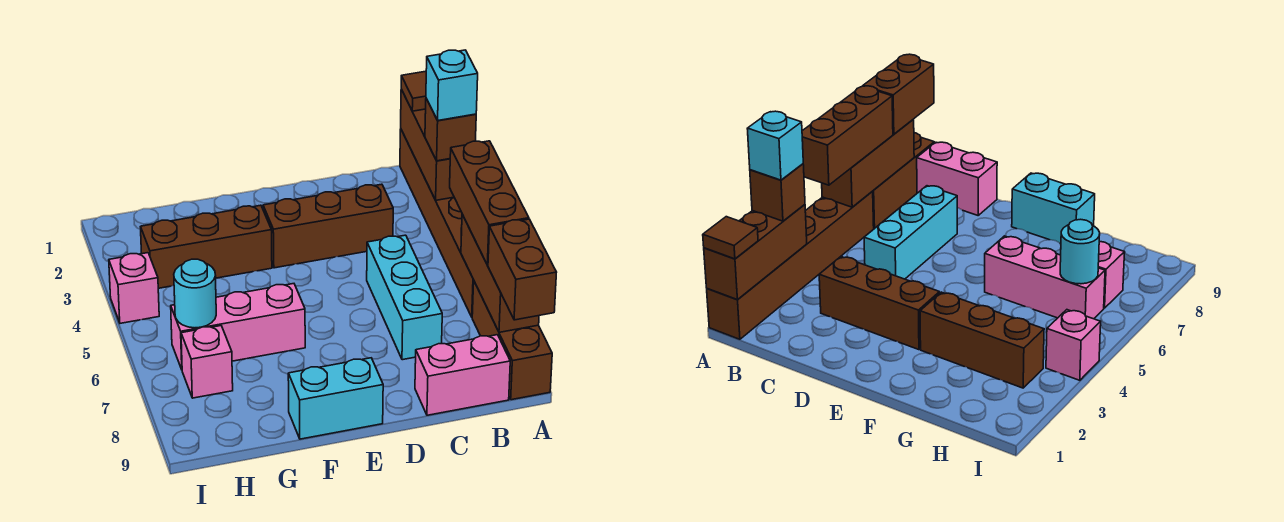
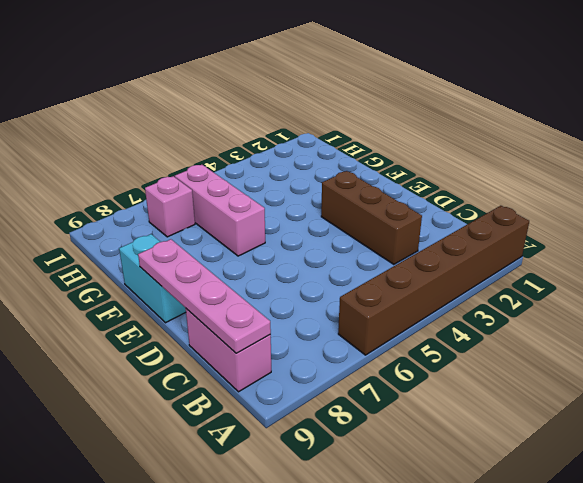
pink 1x4 plate [138,239,271,353] -> none
none -> brown 1x3 brick [472,282,552,400]
none -> cyan 1x3 brick [367,235,442,360]
none -> brown 1x3 brick [141,205,272,288]

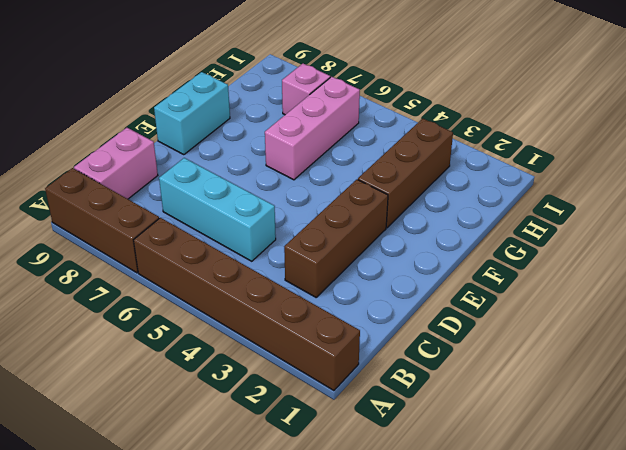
none -> pink 1x1 brick [109,253,159,323]
none -> brown 1x3 brick [401,89,454,200]
none -> brown 1x3 brick [461,214,539,332]

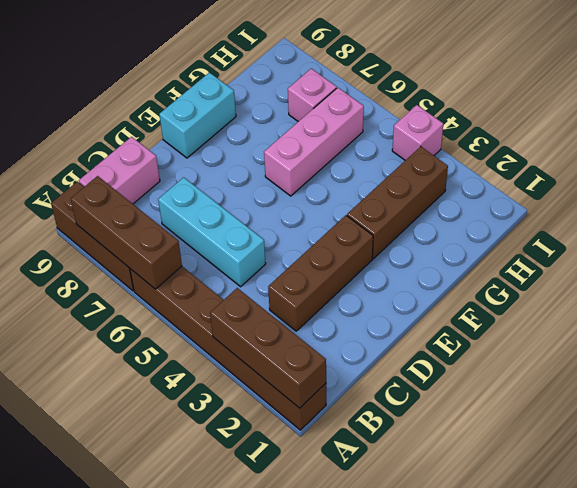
none -> cyan 1x1 round brick [174,259,216,328]
none -> brown 1x1 tile [401,71,426,111]
none -> brown 1x1 brick [425,99,476,161]

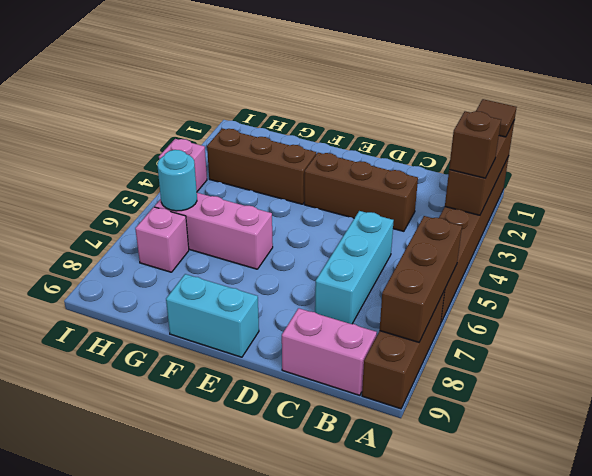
none -> brown 1x3 brick [450,141,529,265]
none -> brown 1x2 brick [488,219,556,320]
none -> cyan 1x1 brick [426,50,478,120]

